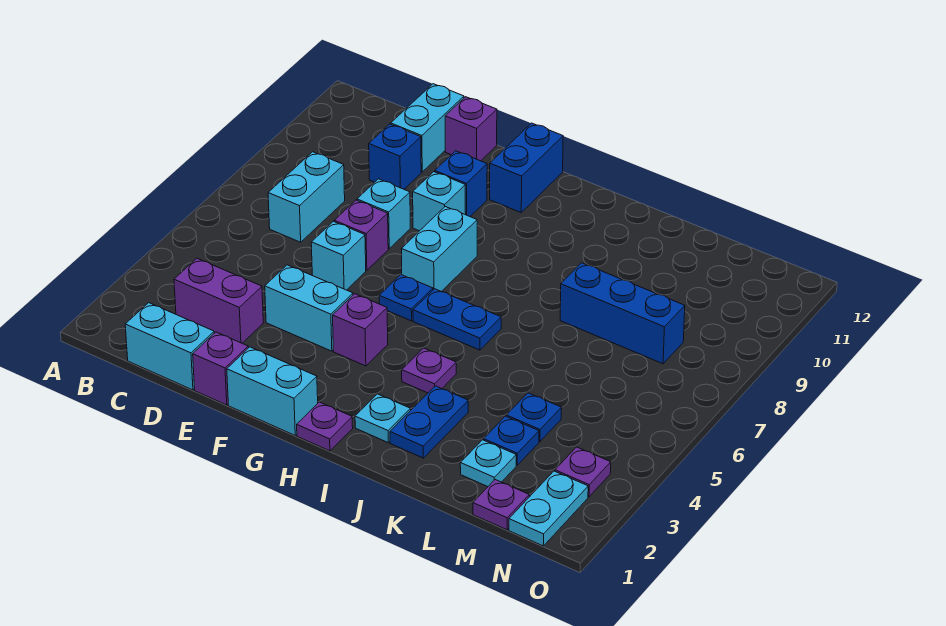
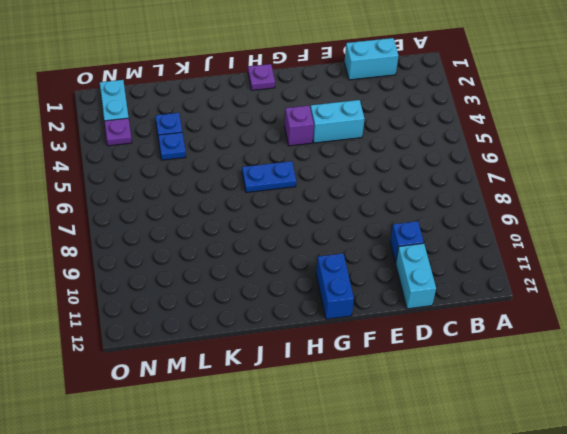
none -> purple 1x2 brick [174,258,263,343]
none -> cyan 1x2 brick [268,152,345,242]
none -> purple 1x1 brick [193,332,248,405]
none -> cyan 1x1 brick [311,221,366,290]

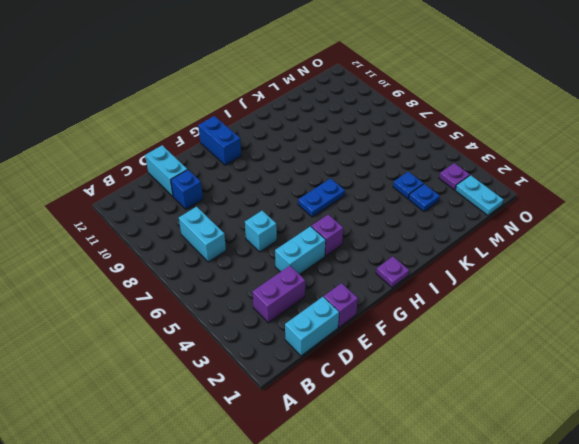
none -> purple 1x1 brick [334,200,388,270]
none -> cyan 1x1 brick [357,179,410,249]
none -> purple 1x1 brick [445,97,497,161]
none -> cyan 1x2 brick [227,347,318,435]

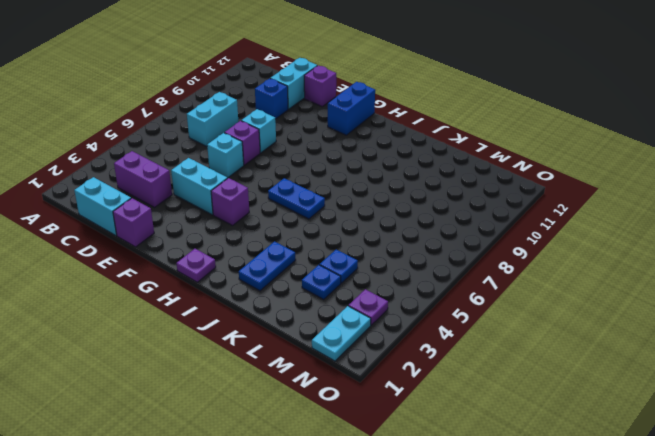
none -> cyan 1x2 brick [227,347,318,435]
none -> cyan 1x1 brick [413,172,466,231]
none -> blue 1x1 brick [435,151,487,216]
none -> blue 1x1 plate [379,275,433,321]

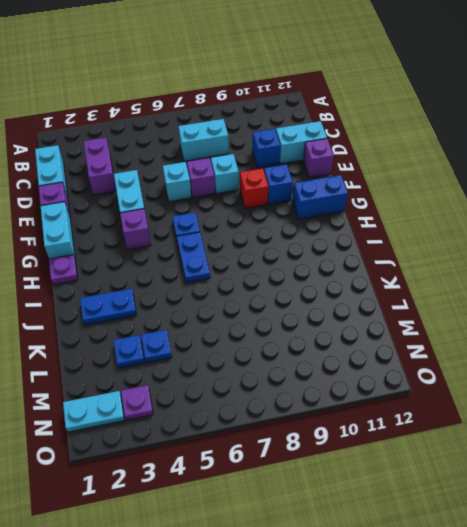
red 1x1 brick [240,168,269,208] -> cyan 1x1 brick [413,172,466,231]
none -> cyan 1x2 brick [402,207,477,292]
none -> cyan 1x1 plate [355,394,411,442]
none -> purple 1x1 plate [402,348,456,393]
none -> blue 1x3 brick [560,263,685,364]

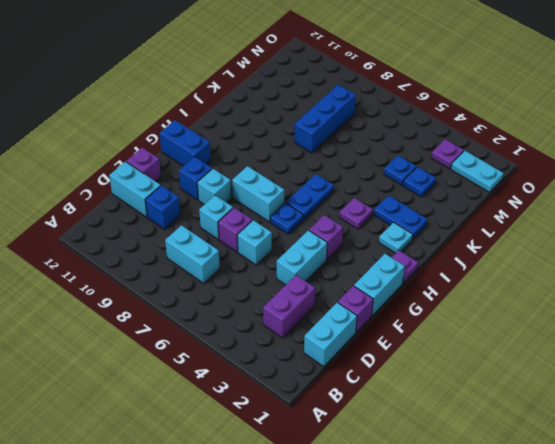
none -> cyan 1x1 plate [460,440,516,487]
none -> purple 1x1 plate [473,480,529,530]

